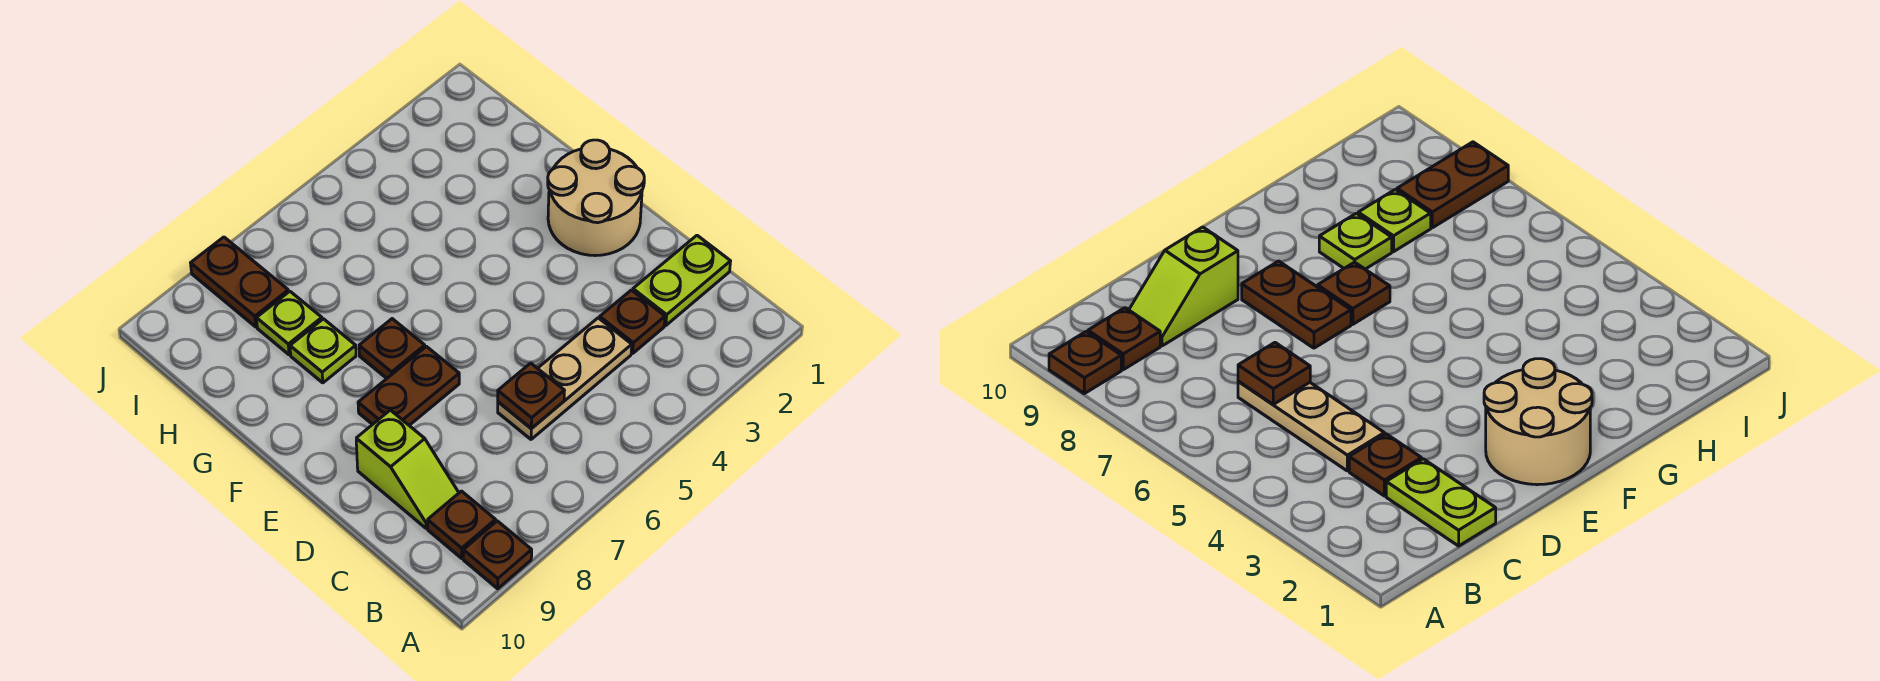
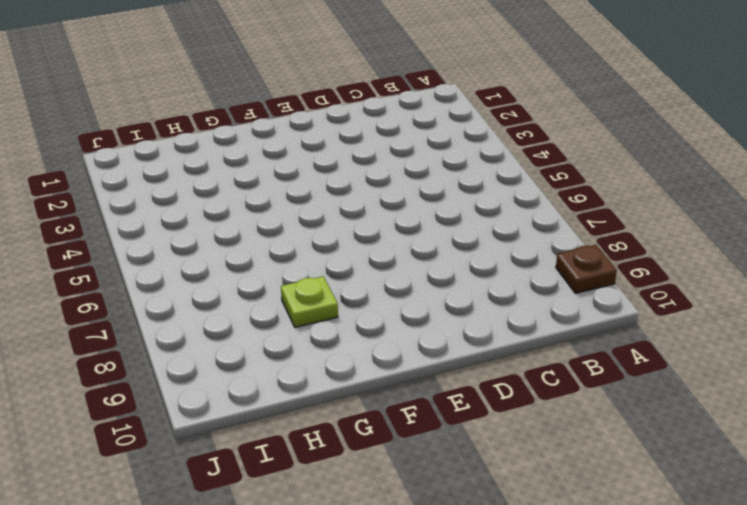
none -> brown 1x1 plate [428,491,496,558]
none -> lime 1x2 plate [633,235,731,325]
none -> brown 1x1 plate [600,290,665,353]

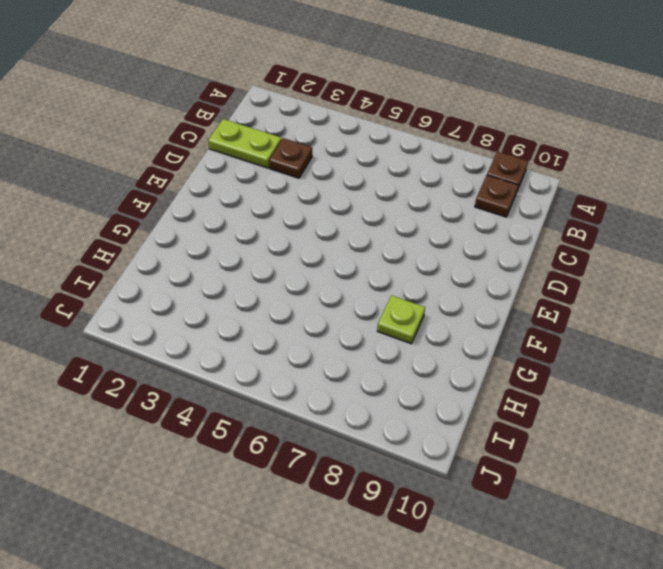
none -> tan 1x3 plate [498,318,632,439]
none -> lime 1x2 slope [356,410,459,528]
none -> tan 2x2 round brick [548,140,644,256]

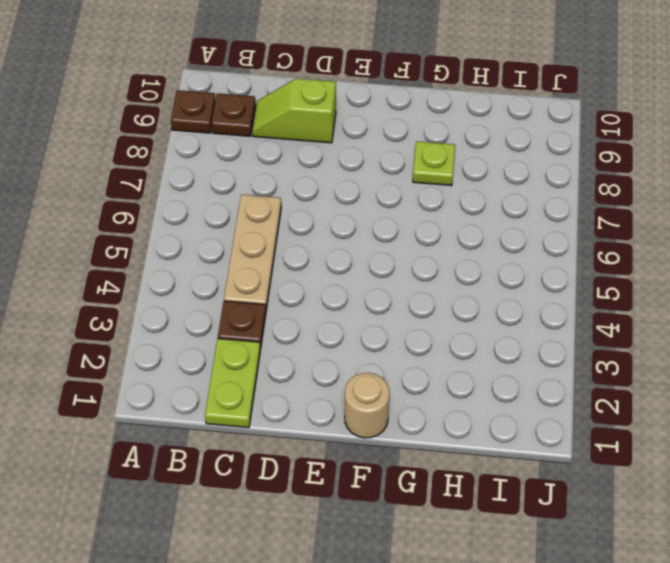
tan 1x1 round brick [345,373,390,438] -> tan 2x2 round brick [548,140,644,256]
none -> brown 1x2 plate [358,347,459,425]
none -> brown 1x1 plate [359,319,425,378]
none -> lime 1x1 plate [257,291,322,355]

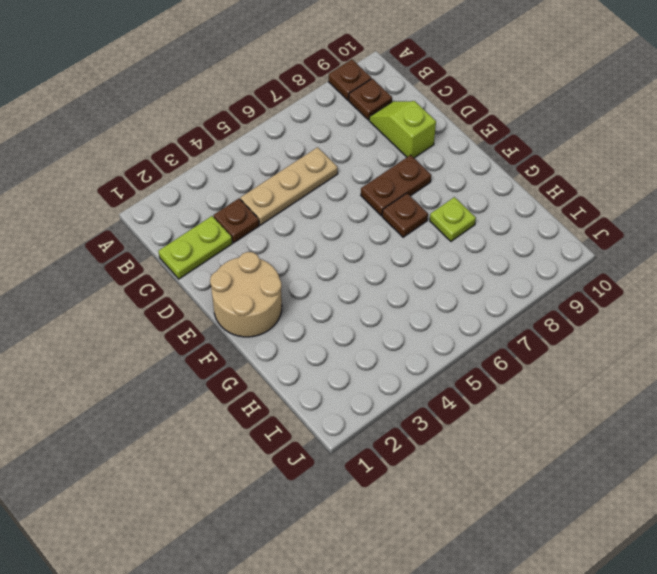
none -> lime 1x1 plate [257,291,322,355]
none -> brown 1x2 plate [191,237,288,327]
none -> brown 1x1 plate [498,363,565,429]

